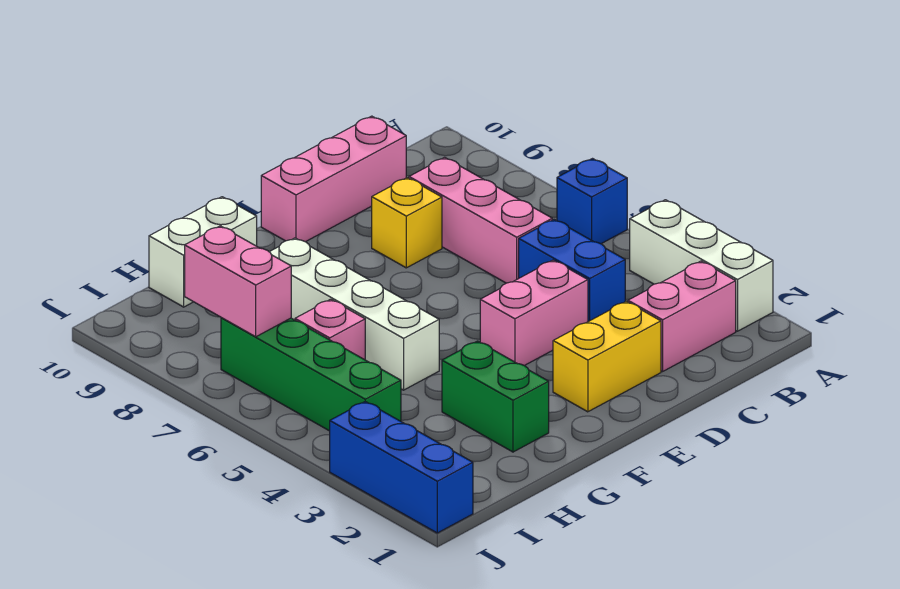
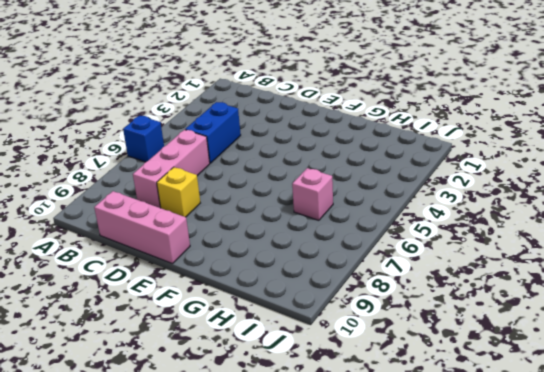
none -> white 1x3 brick [630,200,773,331]
none -> pink 1x2 brick [628,261,736,371]
none -> yellow 1x2 brick [553,301,661,412]

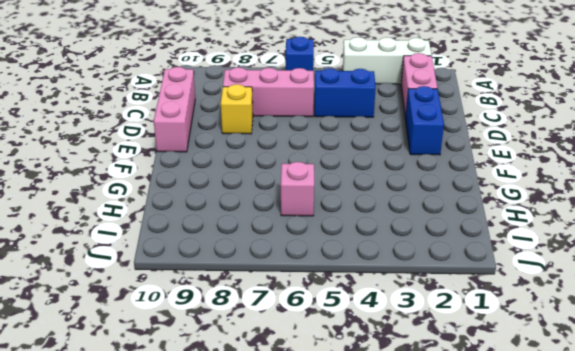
blue 1x2 brick [405,86,444,155] -> yellow 1x2 brick [553,301,661,412]
none -> pink 1x2 brick [480,260,588,366]
none -> green 1x2 brick [442,341,549,452]
none -> white 1x4 brick [270,238,439,390]

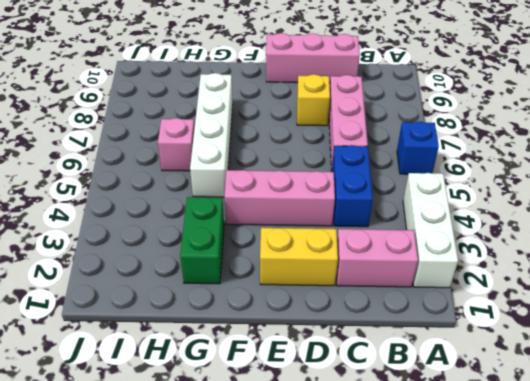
pink 1x3 brick [224,170,335,226] -> pink 1x2 brick [480,260,588,366]
none -> white 1x2 brick [149,197,257,307]
none -> green 1x4 brick [221,318,401,431]
none -> blue 1x3 brick [330,402,473,533]

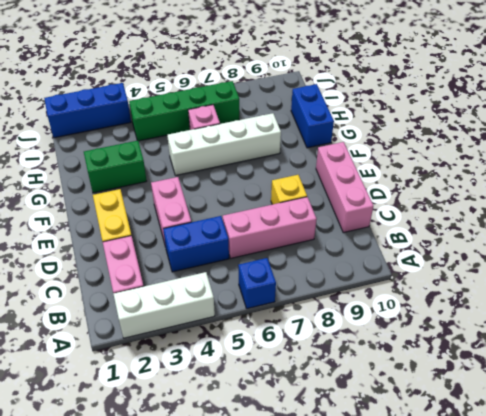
blue 1x2 brick [291,84,334,148] -> white 1x2 brick [149,197,257,307]
none -> pink 1x2 brick [185,226,291,337]

